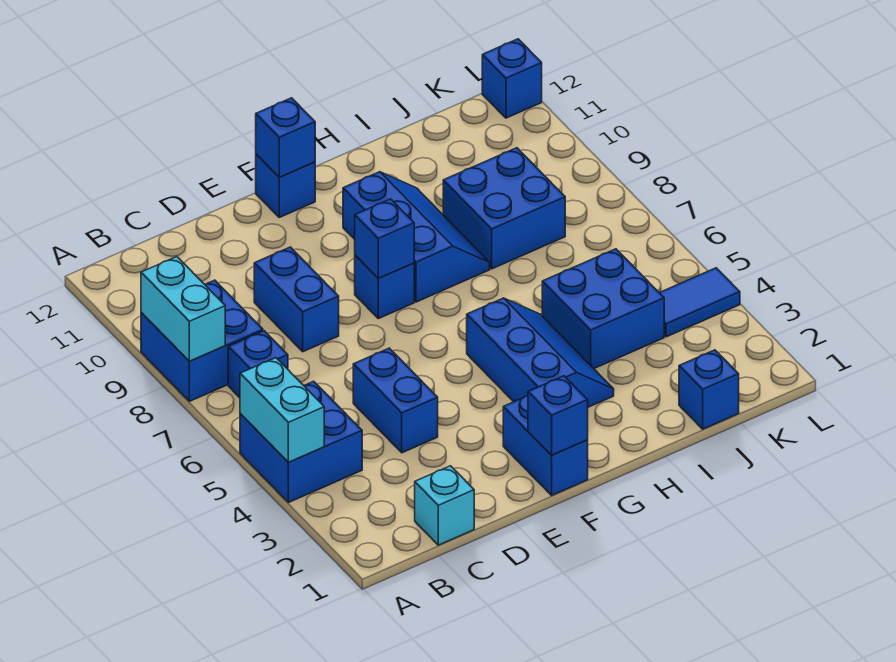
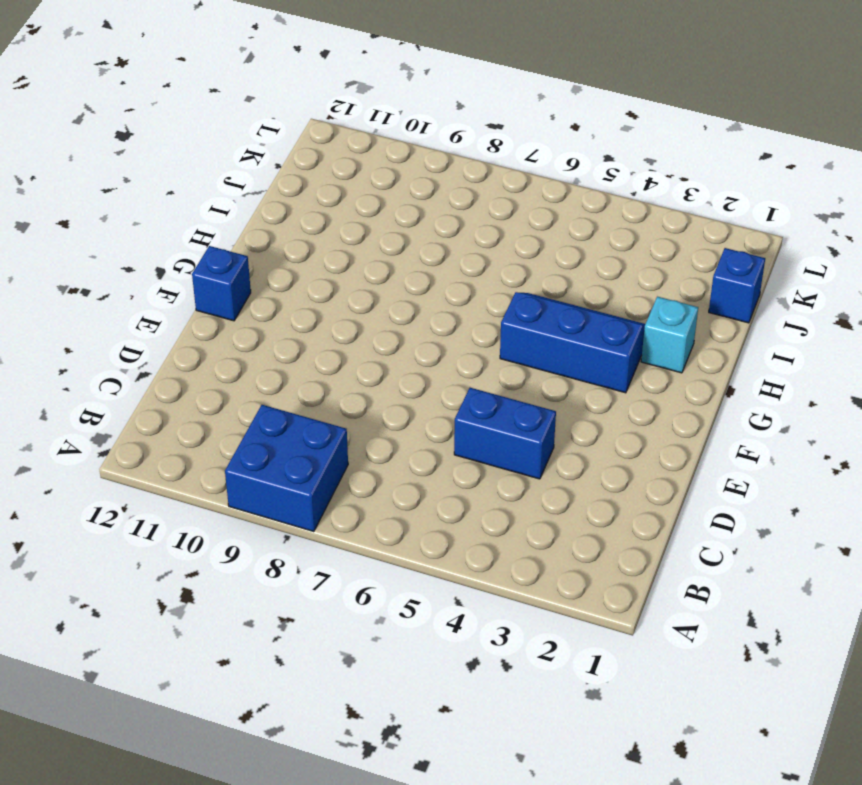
cyan 1x1 brick [641,297,698,373] -> cyan 1x1 brick moved to [415,466,474,545]
none -> blue 2x2 brick [240,381,362,503]
none -> blue 1x1 brick [228,331,288,398]
none -> blue 1x2 brick [254,247,339,352]

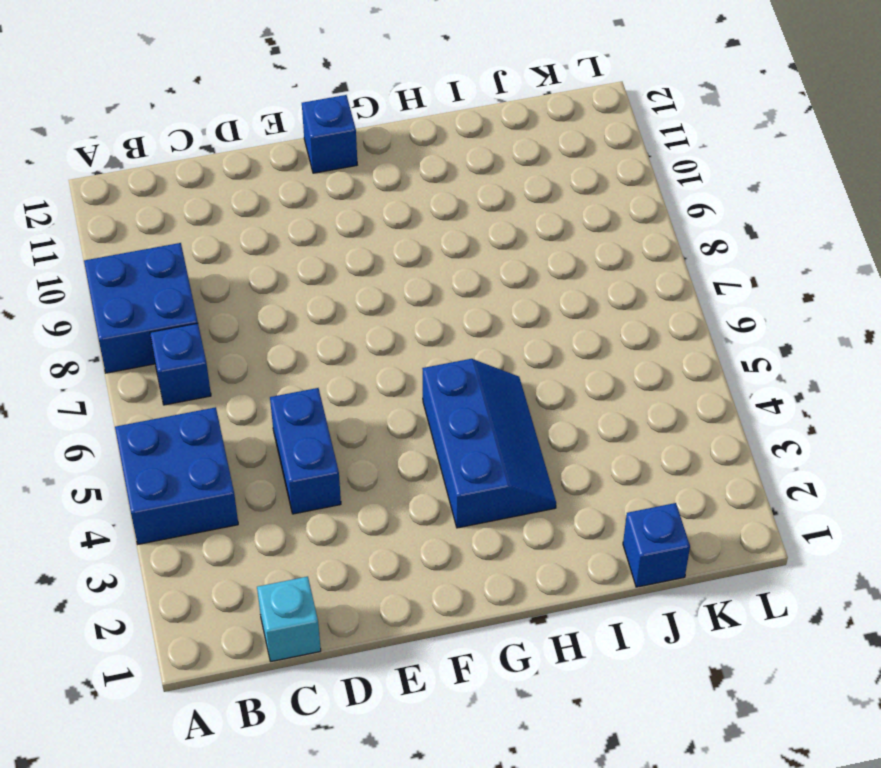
none -> blue 1x2 brick [254,247,339,352]
none -> blue 1x2 brick [503,396,588,495]
none -> blue 1x1 brick [355,255,414,319]

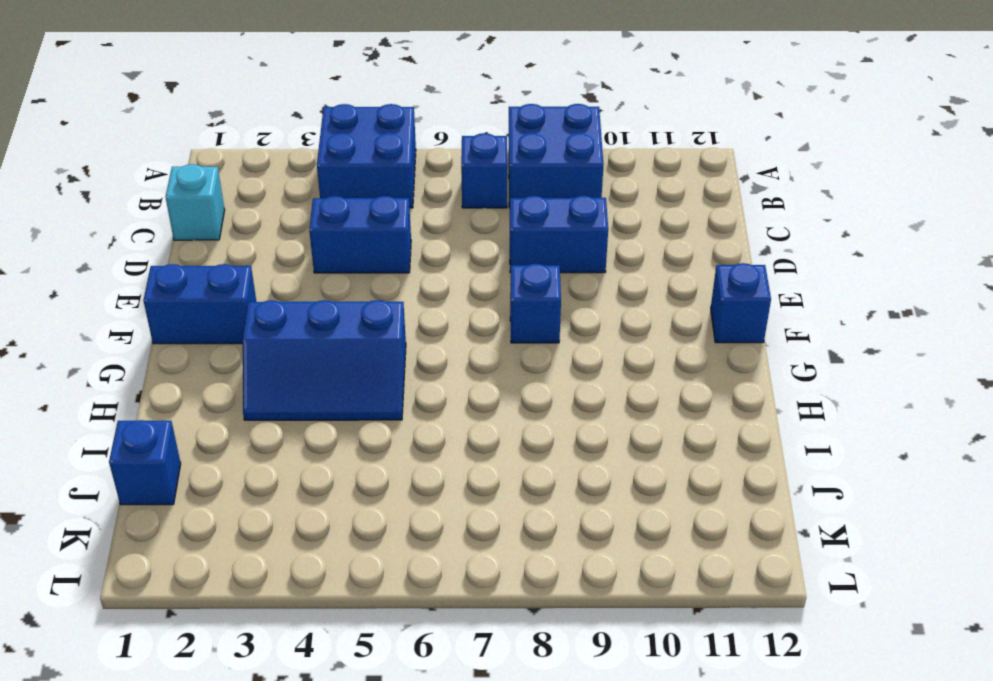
none -> blue 2x3 slope [343,172,490,302]
none -> blue 2x2 brick [542,249,664,368]
none -> blue 2x2 brick [443,148,565,269]

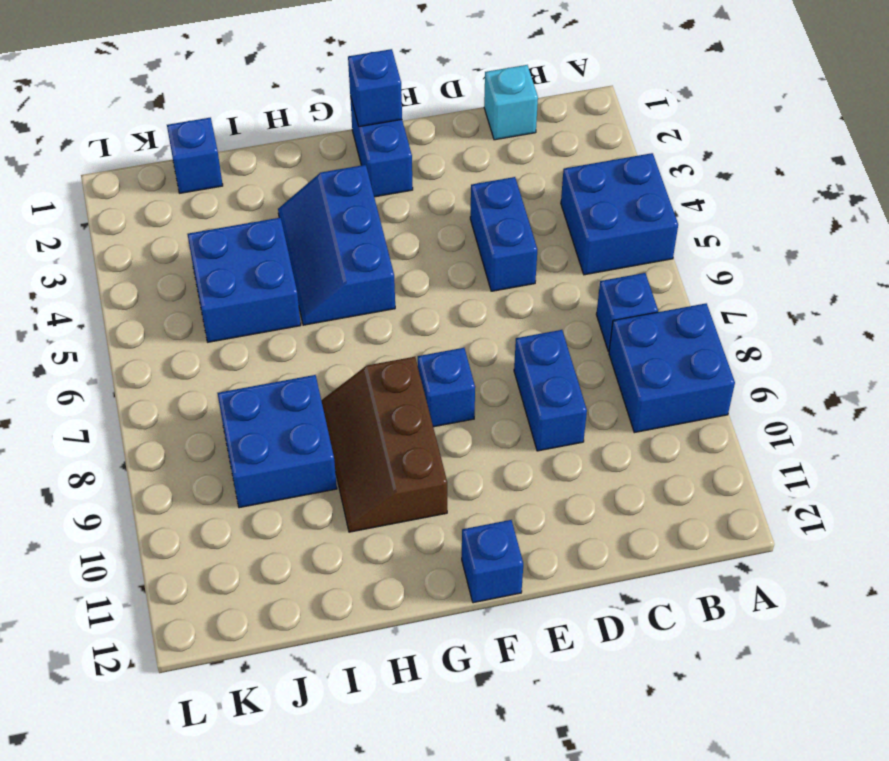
brown 2x3 slope [321,357,447,532] -> blue 2x3 slope [343,172,490,302]
none -> blue 1x2 tile [660,268,740,337]
none -> blue 1x1 brick [482,39,542,118]
none -> cyan 1x2 brick [240,358,324,462]

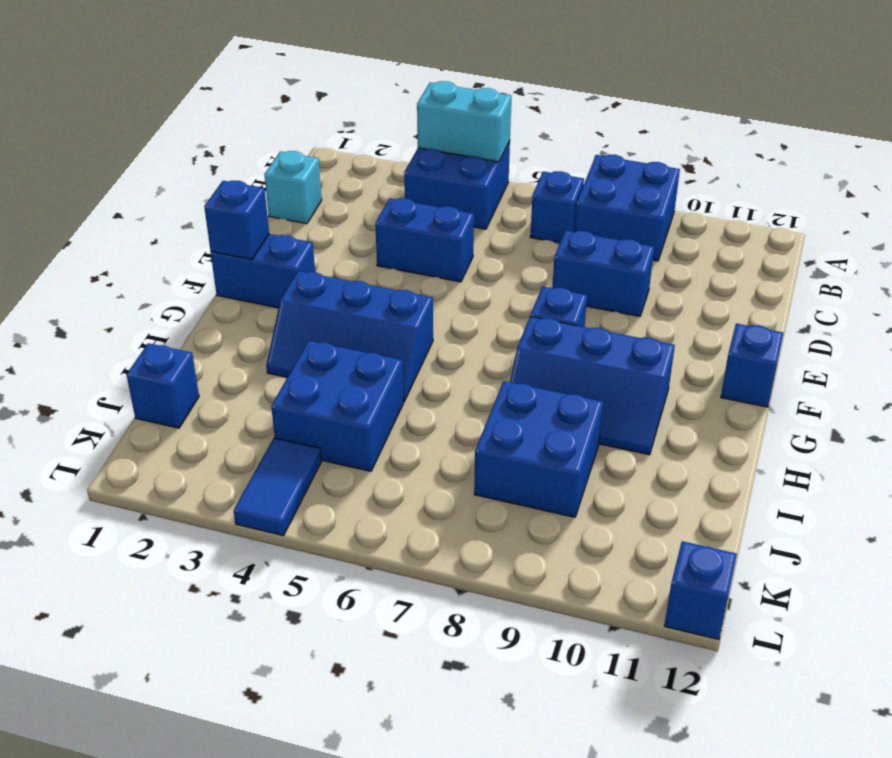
none -> cyan 1x2 brick [141,257,225,361]
none -> blue 1x1 brick [355,199,414,278]
none -> blue 1x1 brick [256,98,315,177]

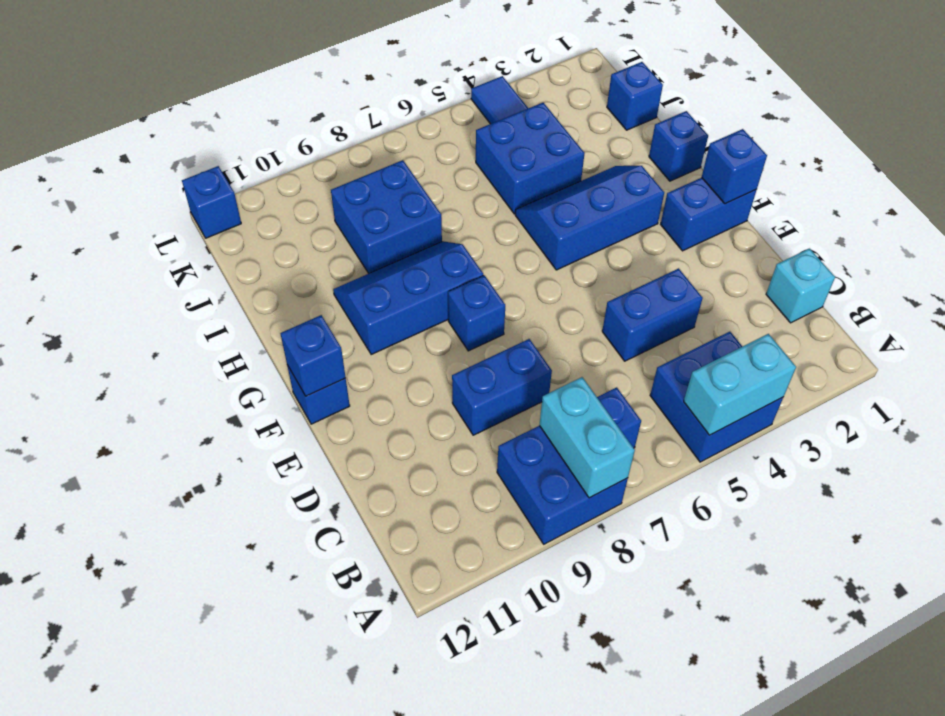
cyan 1x2 brick [539,377,635,498] -> cyan 1x2 brick turned to [141,257,225,361]
blue 1x1 brick [649,111,708,181] -> blue 1x1 brick moved to [355,199,414,278]

